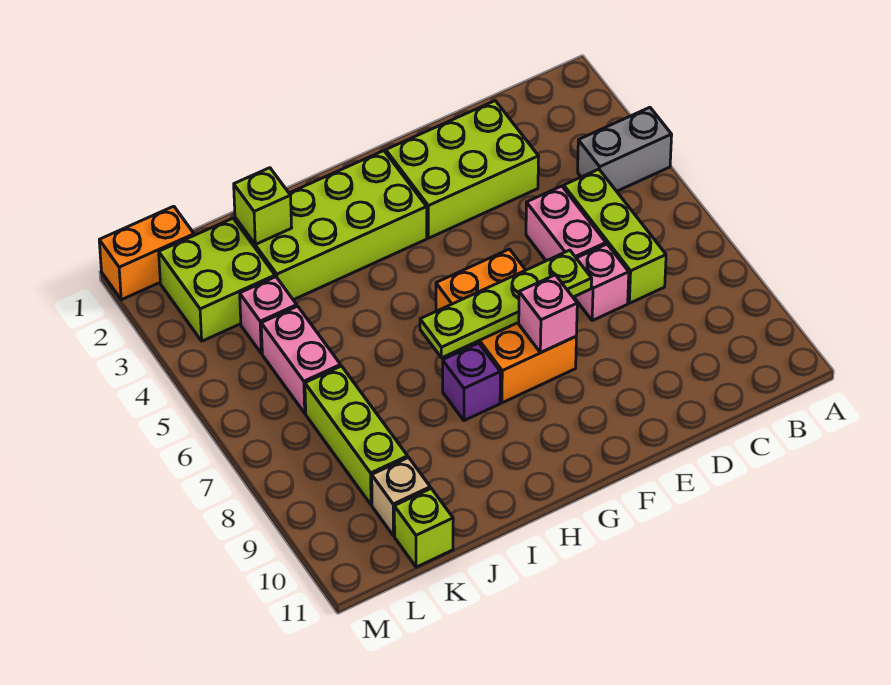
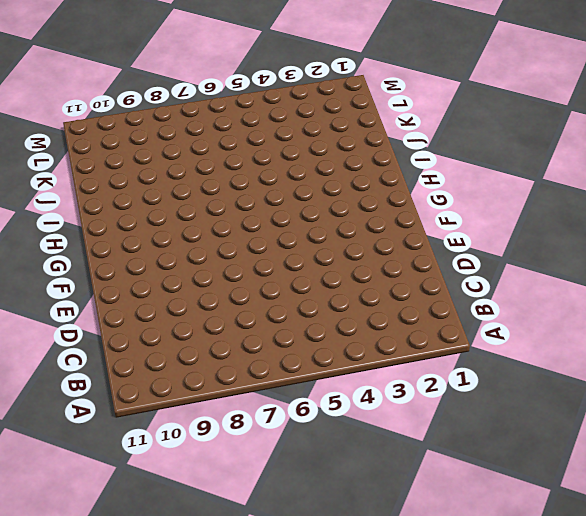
none -> grey 1x2 brick [578,107,672,191]
none -> lime 1x3 brick [564,169,666,303]
none -> lime 2x3 brick [386,101,539,238]

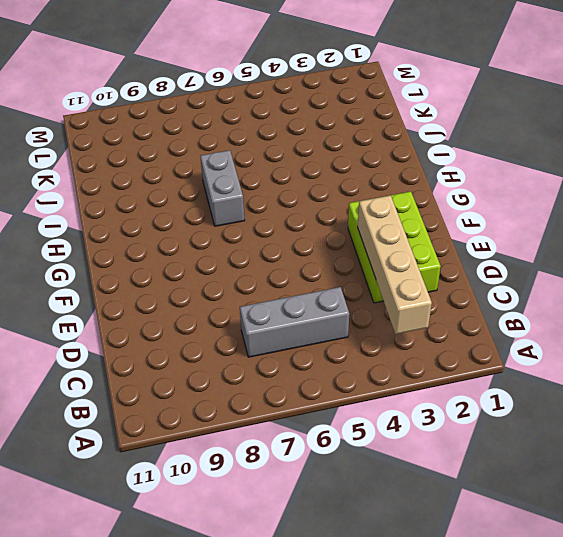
tan 1x4 brick [358,195,432,334] -> none
grey 1x3 brick [240,287,349,357] -> lime 1x3 brick [564,169,666,303]
grey 1x2 brick [200,150,245,226] -> grey 1x2 brick moved to [578,107,672,191]
none -> pink 1x2 brick [526,186,606,261]
none -> pink 1x1 brick [574,244,629,320]
none -> orange 2x3 brick [436,249,576,403]

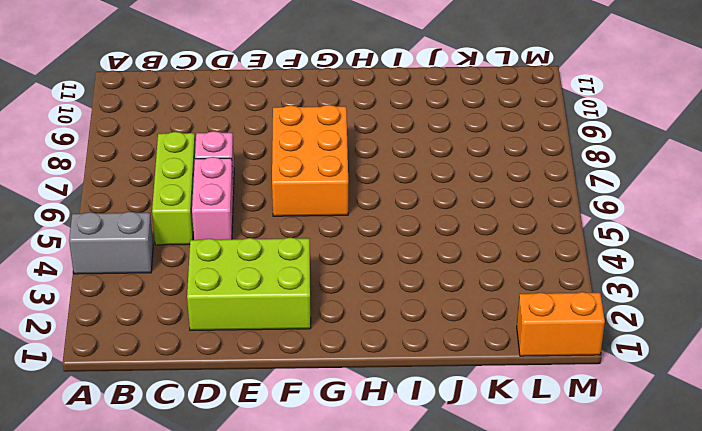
none -> lime 2x4 brick [235,151,427,300]
none -> purple 1x1 brick [443,343,500,421]
none -> lime 2x2 brick [159,218,275,341]

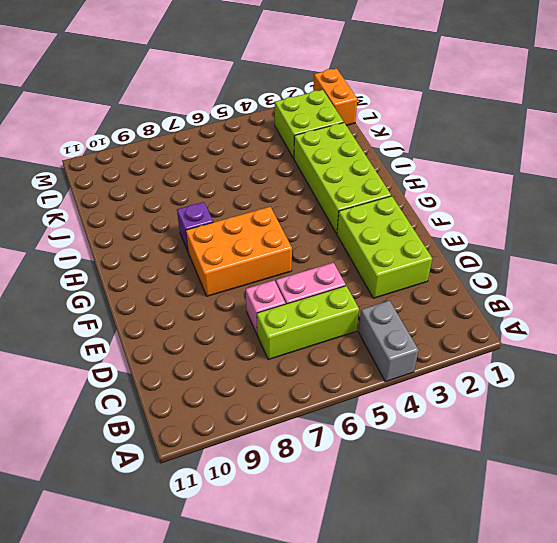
none -> pink 1x1 brick [240,277,297,354]
none -> pink 1x2 brick [261,306,341,413]
none -> lime 1x3 brick [305,366,408,505]

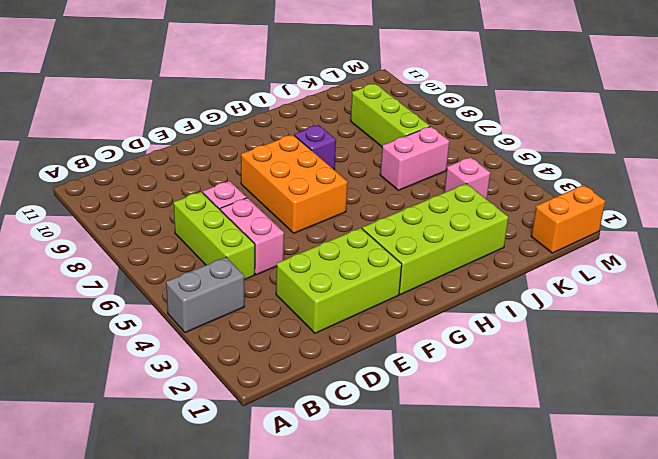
pink 1x2 brick [380,126,449,190] -> pink 1x2 brick turned to [261,306,341,413]
none -> lime 2x2 brick [159,218,275,341]
none -> tan 1x1 brick [372,457,430,536]
none -> lime 1x1 brick [394,489,453,567]

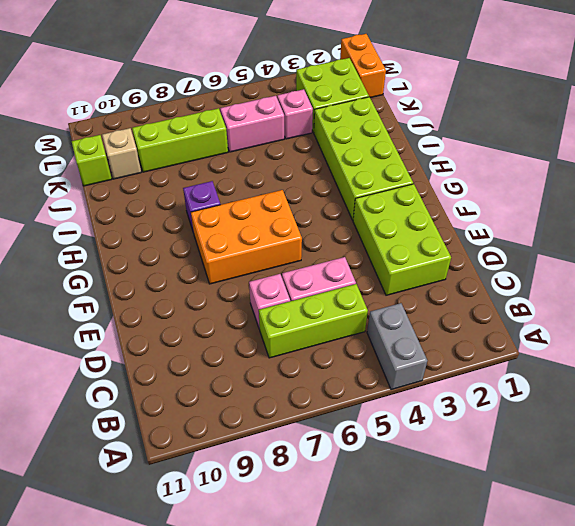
none -> lime 1x4 plate [420,250,592,358]
none -> pink 1x1 brick [519,275,577,353]
none -> lime 1x1 brick [234,168,292,244]

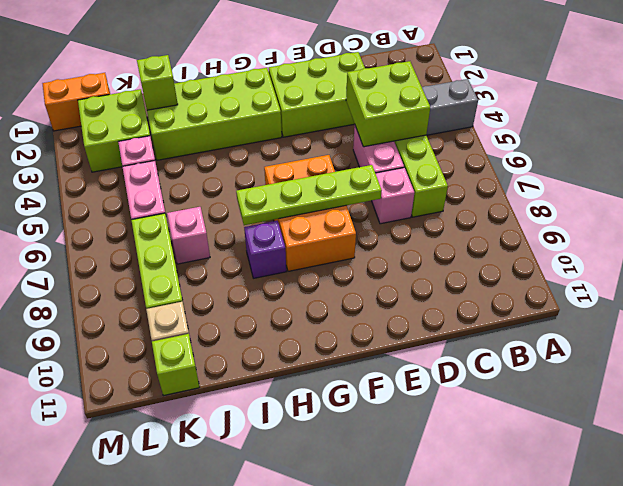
lime 2x2 brick [346,61,430,147] -> none
pink 1x1 brick [167,207,210,264] -> pink 1x1 brick moved to [519,275,577,353]

